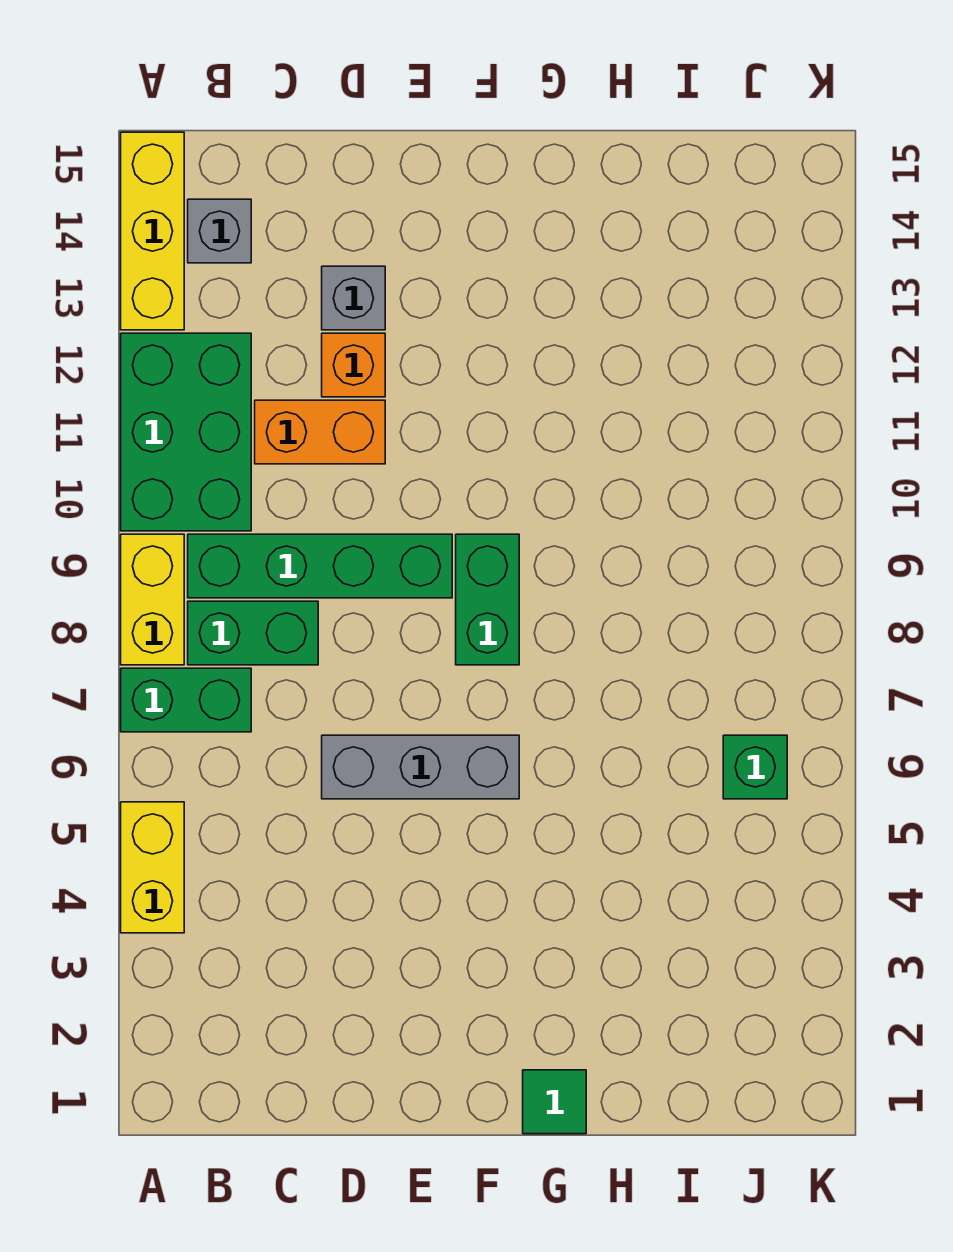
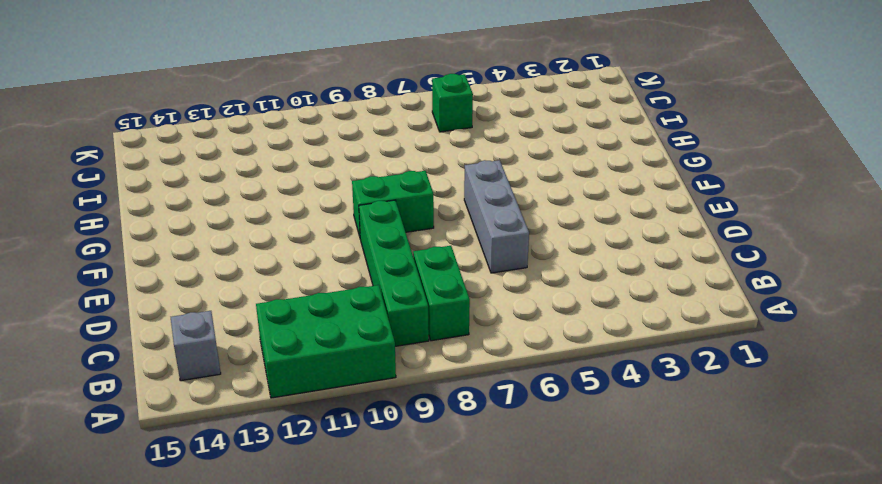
none -> yellow 1x2 brick [121,802,184,933]
none -> green 1x2 brick [121,668,251,732]
none -> yellow 1x2 brick [121,534,184,665]

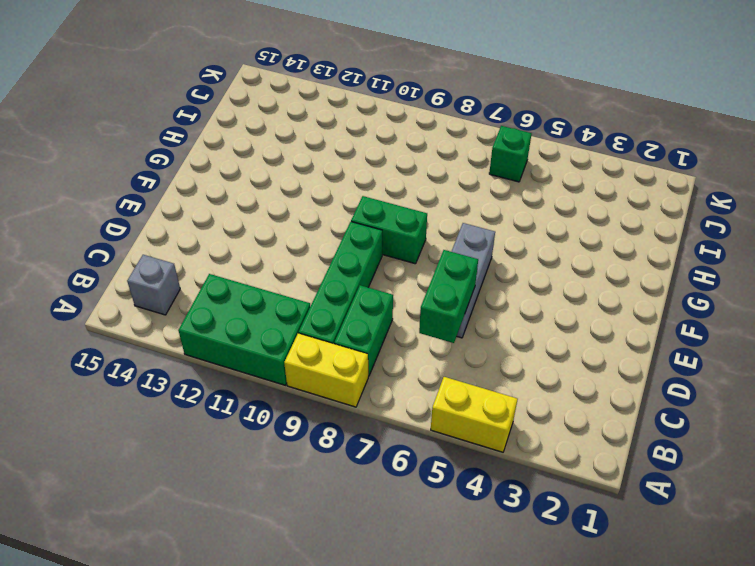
green 1x2 brick [419,250,478,343] -> green 1x2 brick moved to [121,668,251,732]
none -> yellow 1x3 brick [121,132,184,330]
none -> orange 1x2 brick [255,400,385,464]
none -> orange 1x1 brick [322,333,385,397]

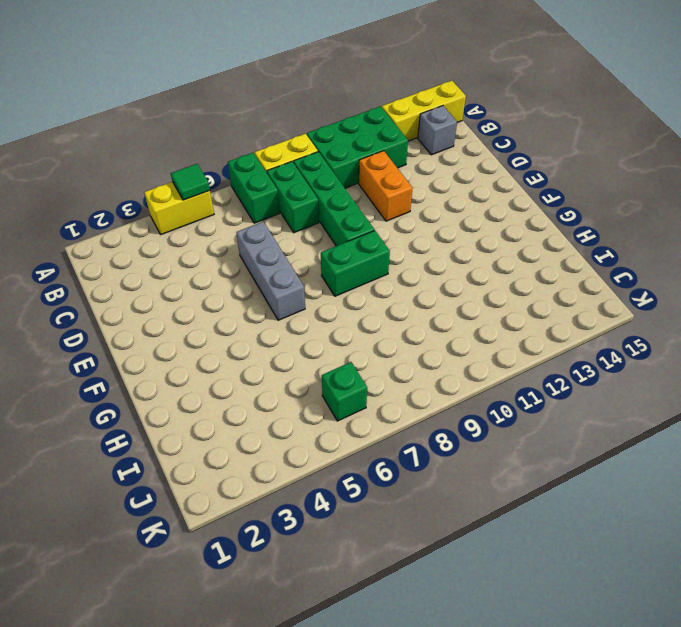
green 1x1 tile [171,164,210,200] -> green 1x1 tile moved to [523,1070,586,1134]
none -> orange 1x1 brick [322,333,385,397]
none -> grey 1x1 brick [322,266,385,330]

